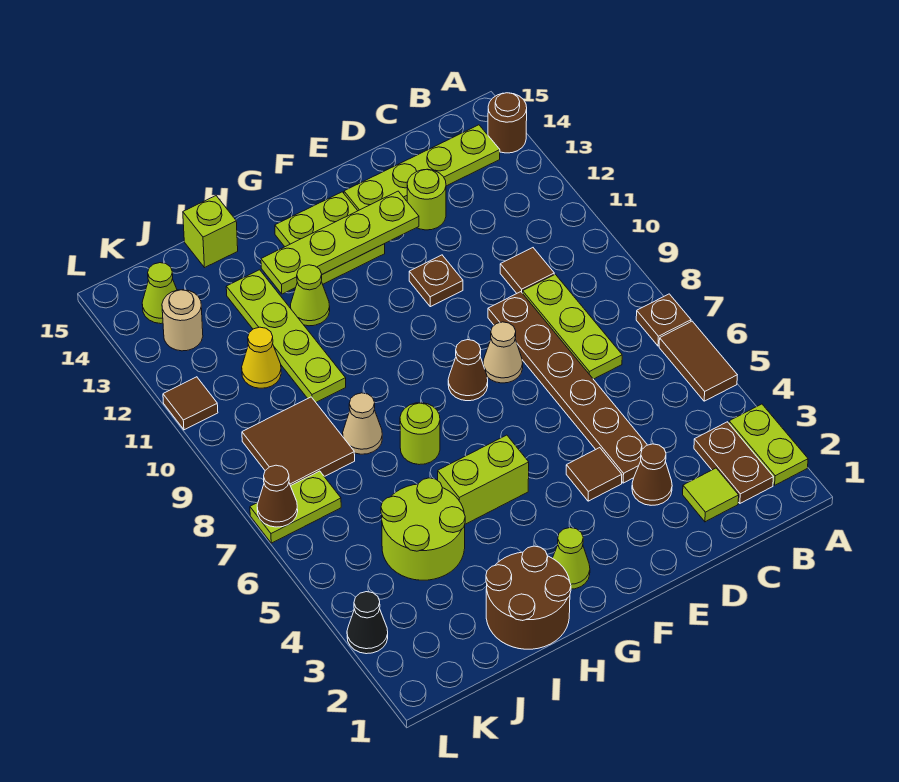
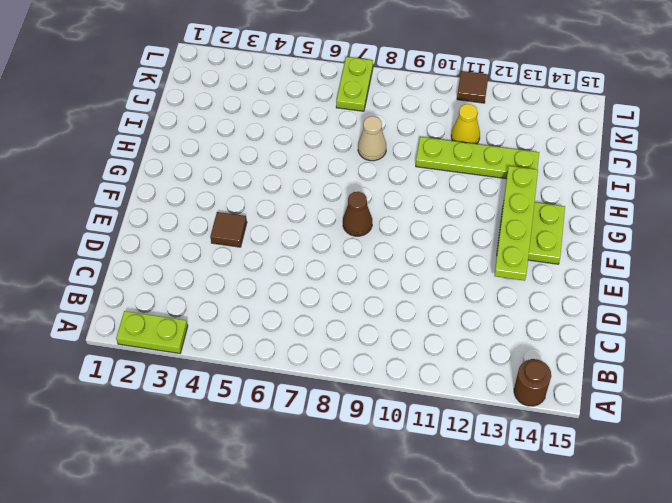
none -> brown 1x2 tile [659,321,737,401]
none -> brown 1x1 plate [636,294,691,346]
none -> brown 1x2 plate [694,422,773,503]
none -> lime 1x4 plate [344,125,500,211]

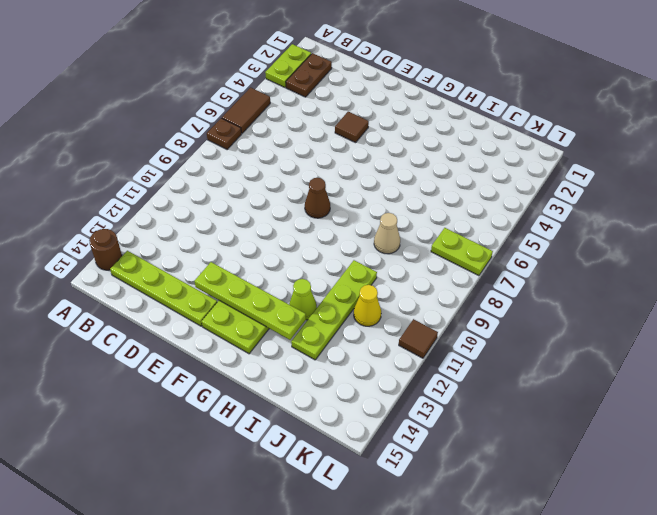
none -> lime 1x1 tile [683,468,739,522]
none -> lime 1x3 plate [523,274,622,379]
none -> brown 1x1 tile [500,248,554,293]
none -> brown 1x1 cone [632,444,672,505]

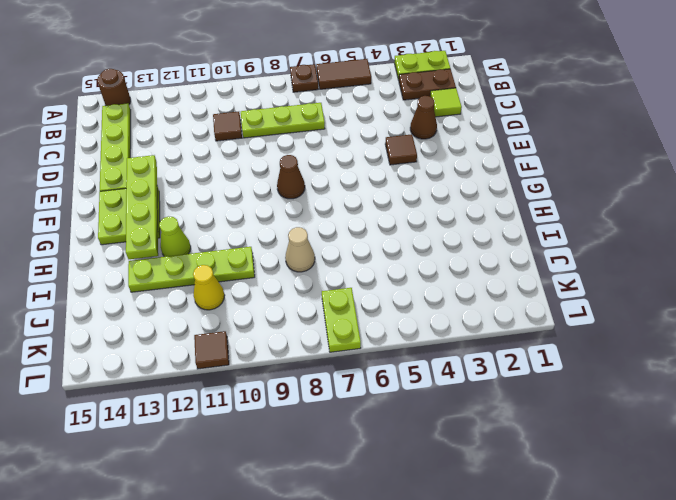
none -> brown 1x6 plate [488,292,647,483]
none -> lime 1x1 round brick [407,169,446,230]
none -> tan 1x1 cone [483,322,523,383]
none -> brown 1x1 plate [409,255,463,307]

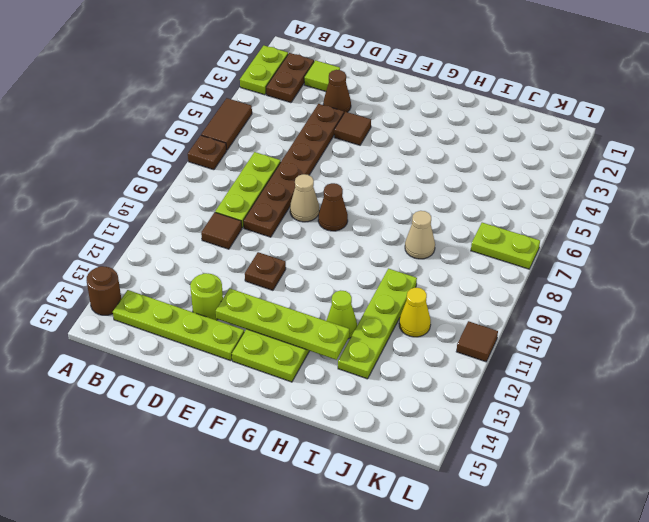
none -> lime 1x1 cone [553,528,590,589]
none -> lime 1x2 brick [438,435,529,524]
none -> brown 2x2 round brick [486,546,571,649]
none -> lime 1x1 round brick [400,403,440,465]

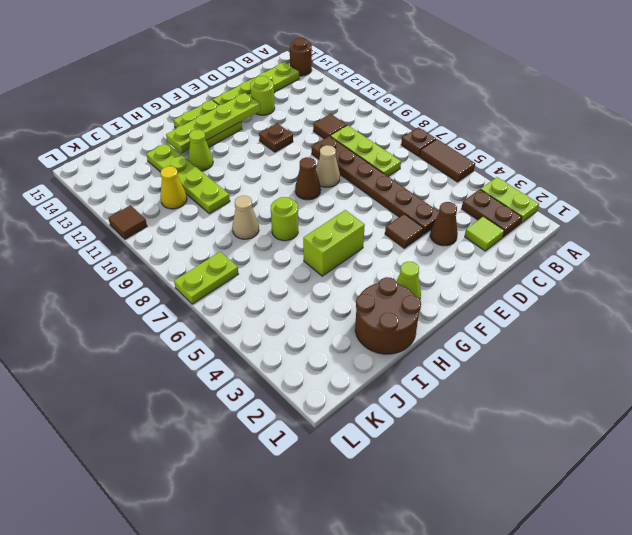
none -> lime 2x2 round brick [381,478,465,580]
none -> lime 1x1 brick [183,196,238,268]
none -> brown 2x2 tile [242,397,355,486]
none -> tan 1x1 round brick [162,290,203,351]

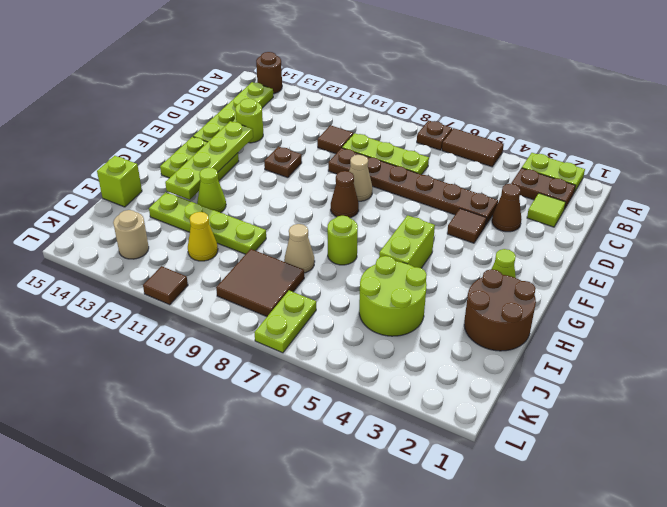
none -> lime 1x1 cone [142,263,177,324]
none -> black 1x1 cone [347,592,388,654]
none -> brown 1x1 cone [257,465,298,527]

